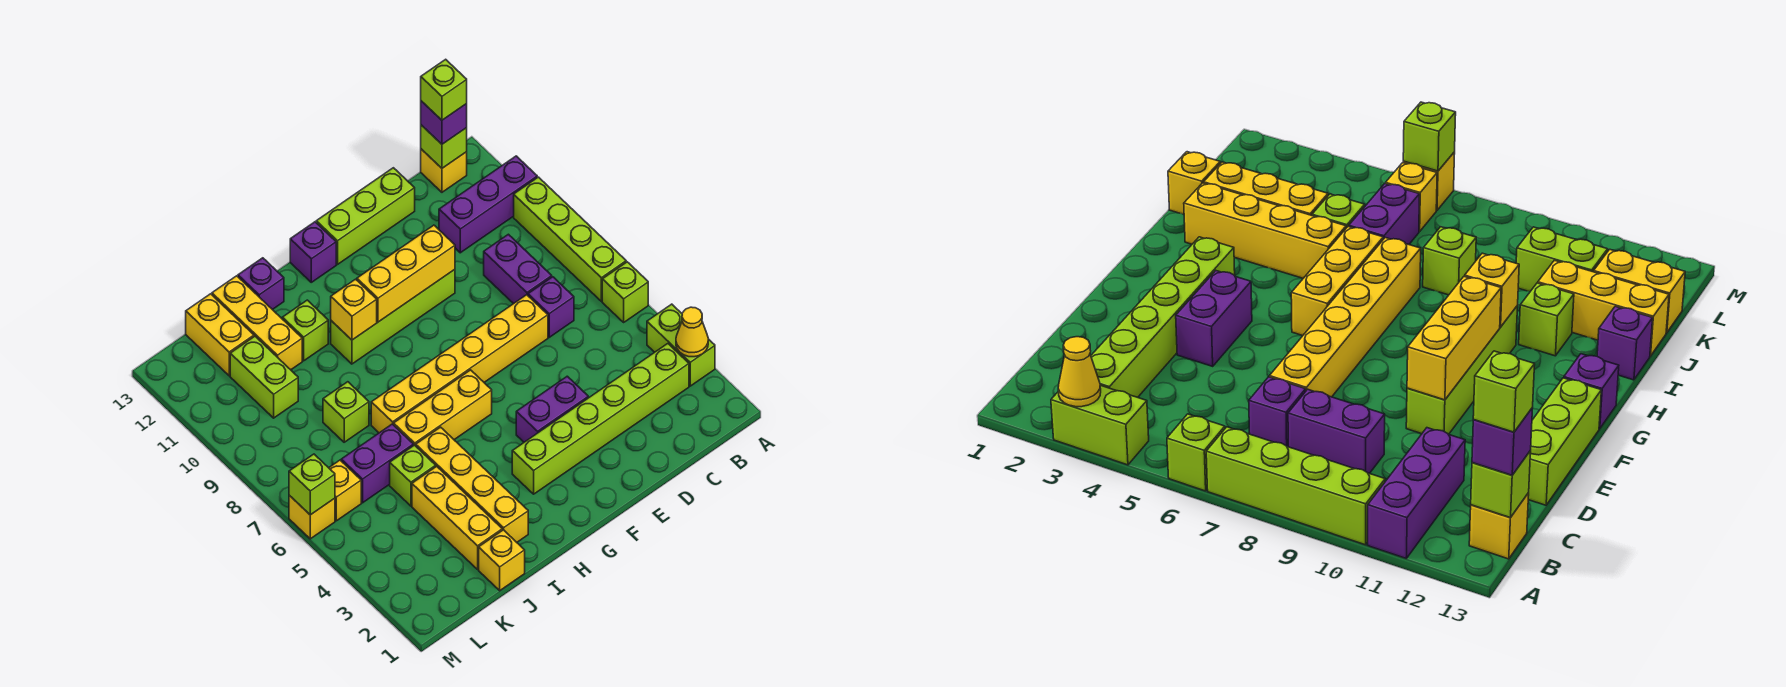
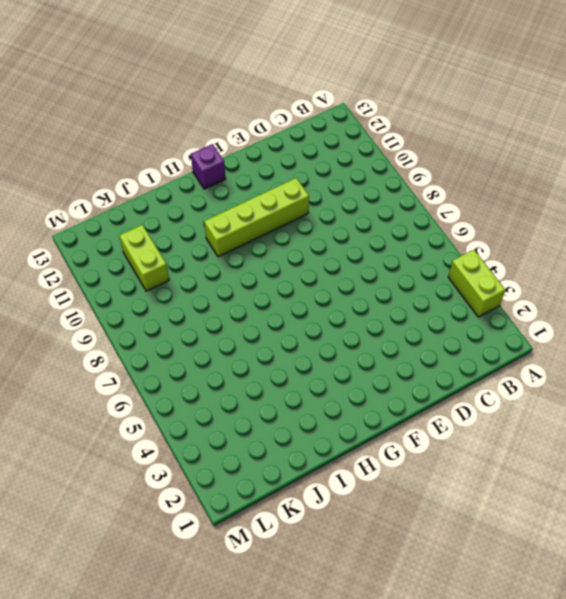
none -> lime 1x1 brick [602,262,648,322]
none -> lime 1x4 brick [514,177,626,301]
none -> purple 1x3 brick [439,156,537,253]
none -> lime 1x6 brick [512,344,689,494]

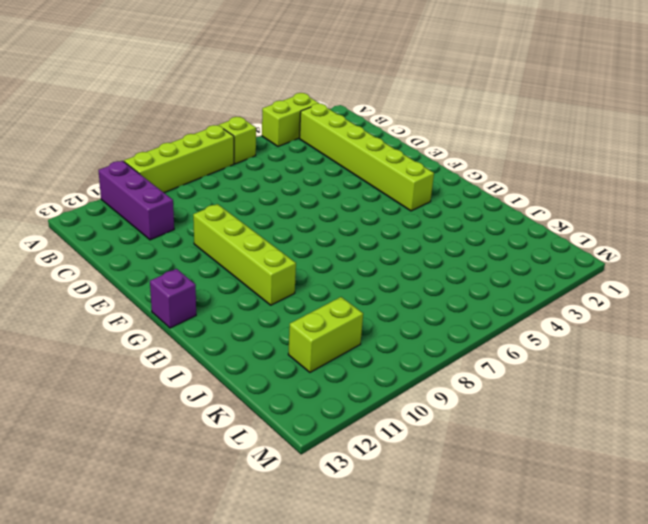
none -> yellow 1x1 brick [421,149,467,192]
none -> purple 1x1 brick [528,277,574,337]
none -> purple 1x2 brick [484,234,552,304]
none -> yellow 1x6 brick [371,295,548,433]

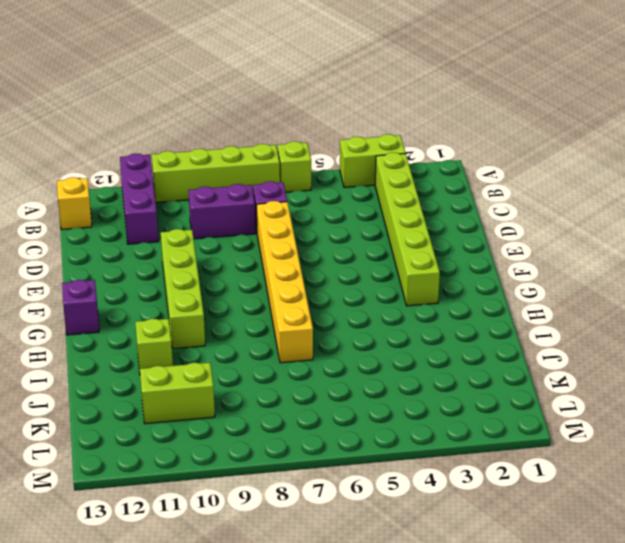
none -> lime 1x3 brick [316,168,415,264]
none -> purple 1x2 brick [516,376,588,442]
none -> yellow 1x3 brick [394,370,492,446]
none -> yellow 1x4 brick [416,427,528,542]

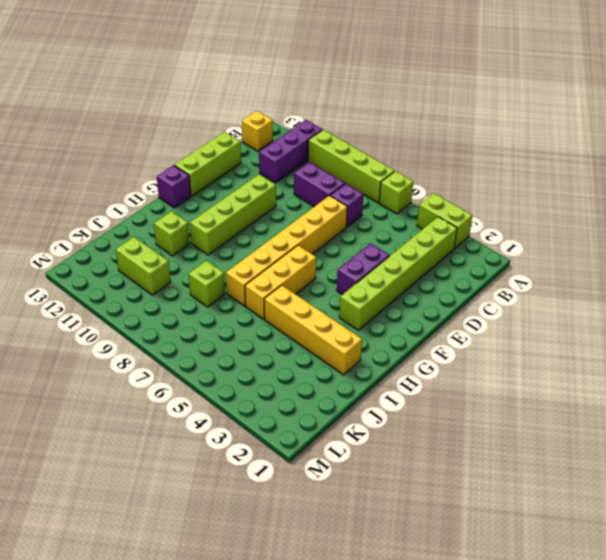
none -> purple 1x1 brick [238,258,284,310]
none -> yellow 1x1 brick [479,530,525,591]
none -> yellow 1x3 brick [412,466,502,569]
none -> lime 1x1 brick [390,445,436,506]

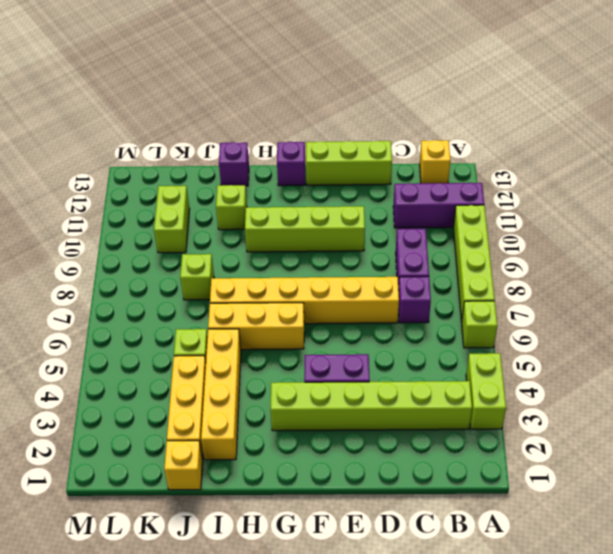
none -> purple 1x2 brick [341,424,413,503]
none -> yellow 1x3 brick [212,276,302,370]
none -> yellow 1x2 brick [186,294,254,376]
none -> yellow 1x1 brick [329,460,361,521]

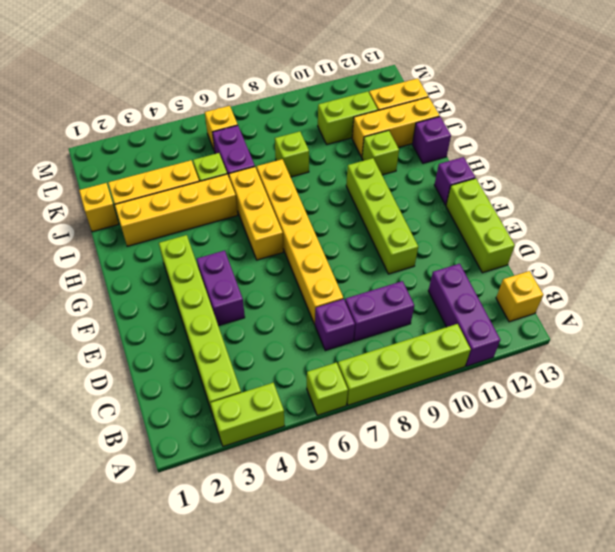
none -> yellow 1x1 brick [289,495,335,539]
none -> yellow 1x1 cone [676,307,708,357]
none -> lime 1x1 brick [421,125,467,168]
none -> yellow 1x3 brick [357,225,455,322]

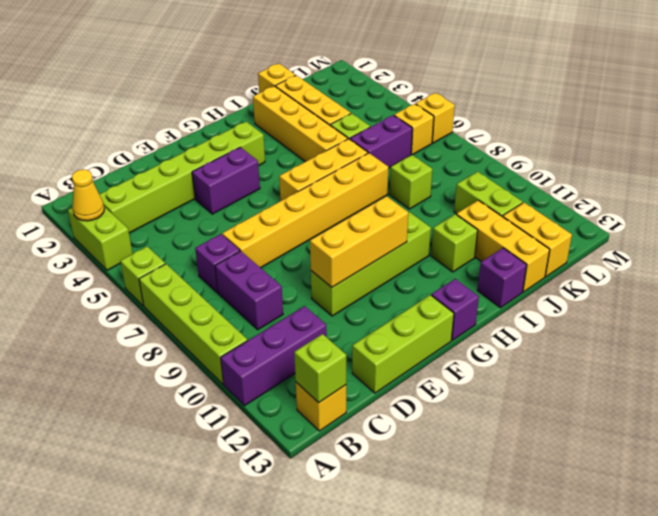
none -> yellow 1x1 brick [331,279,377,340]
none -> lime 1x1 brick [289,454,335,515]
none -> purple 1x1 brick [421,101,467,144]
none -> lime 1x1 brick [421,59,467,120]

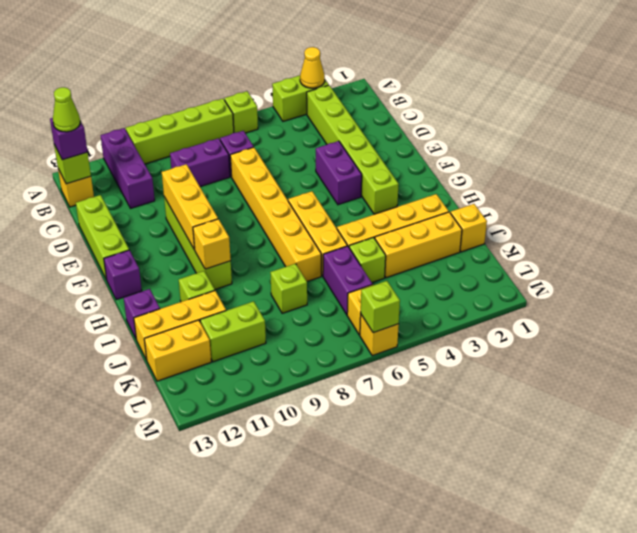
lime 1x1 cone [53,87,80,132] -> lime 1x1 brick [421,59,467,120]

